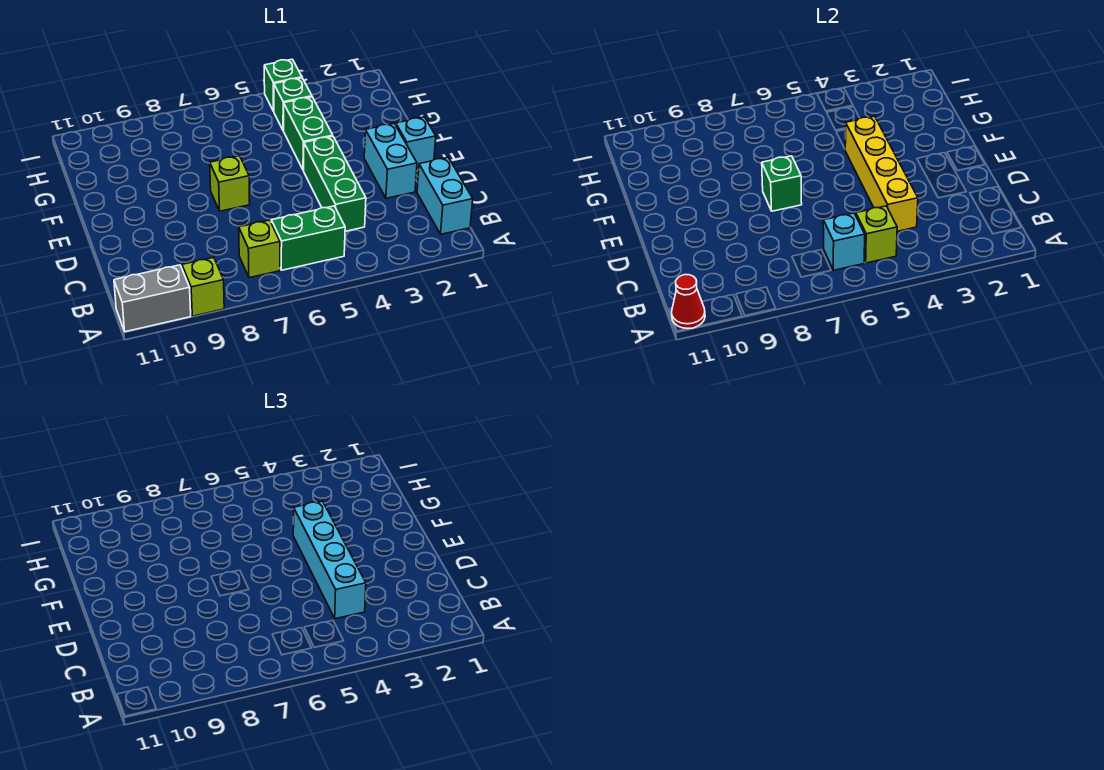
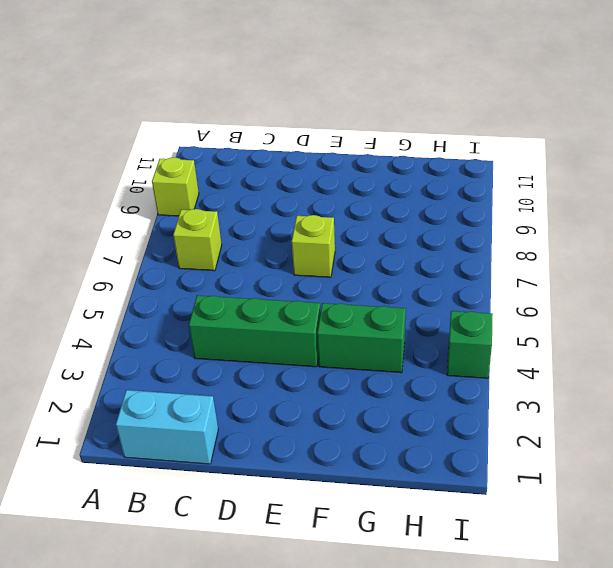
none -> grey 1x2 brick [114,265,191,332]
none -> green 1x2 brick [271,206,345,270]
none -> cyan 1x2 brick [364,124,417,198]

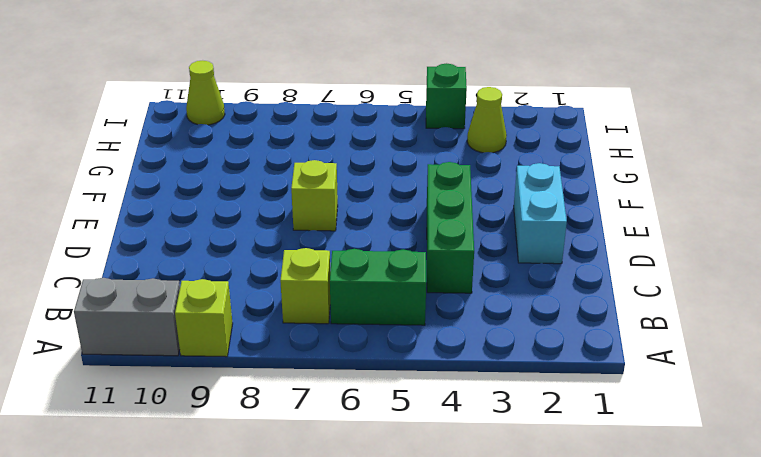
lime 1x1 cone [467,87,507,153] -> none
lime 1x1 cone [186,60,225,125] -> none
none -> cyan 1x2 brick [417,158,473,234]
none -> cyan 1x1 brick [396,117,436,168]
none -> green 1x2 brick [284,97,333,170]

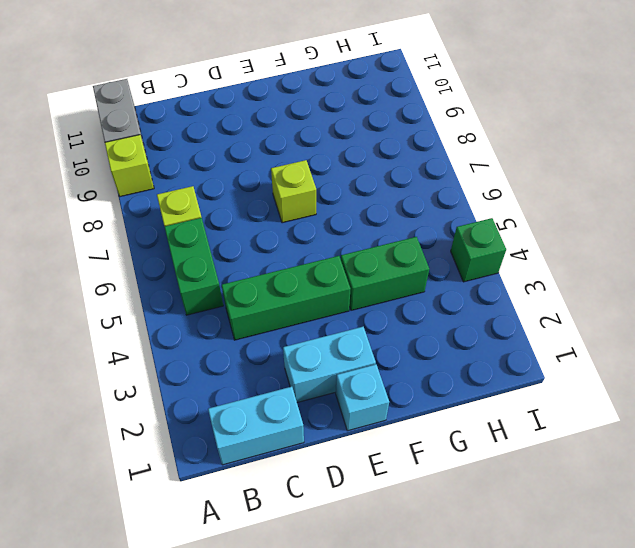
none -> green 1x1 brick [274,78,312,131]
none -> red 1x1 cone [672,275,705,329]
none -> lime 1x1 brick [856,206,897,263]

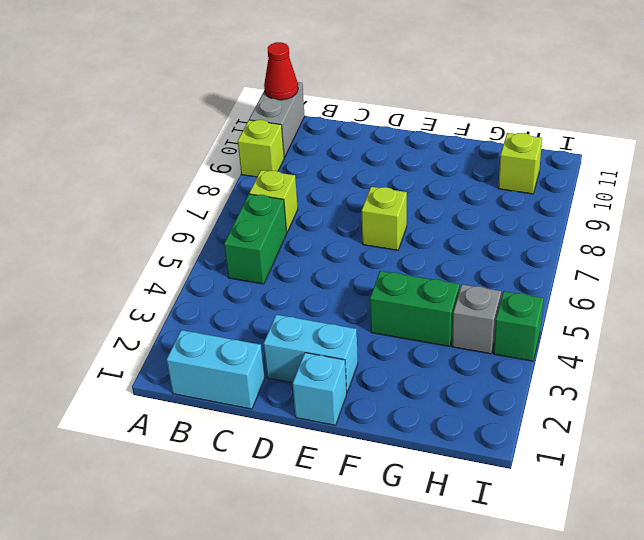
grey 1x1 brick [452,284,501,354] -> green 1x1 brick [274,78,312,131]
lime 1x1 brick [498,133,542,194] -> lime 1x1 brick moved to [856,206,897,263]
none -> green 1x3 brick [304,136,366,231]
none -> cyan 1x1 brick [823,213,865,270]
none -> yellow 1x4 brick [845,116,918,231]

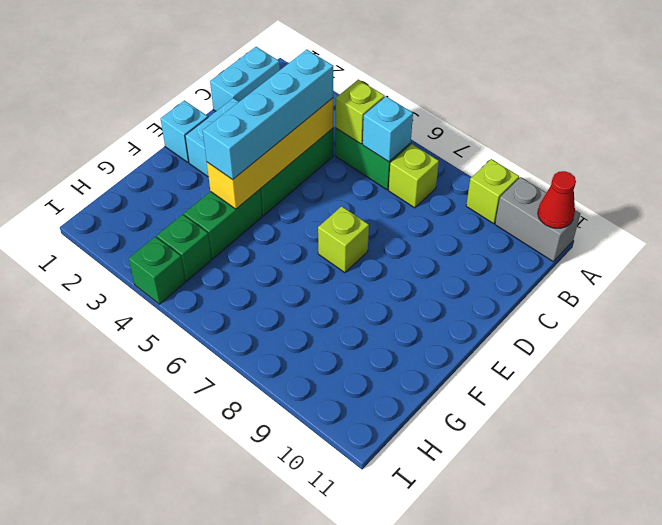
none -> green 1x1 brick [762,156,802,211]

